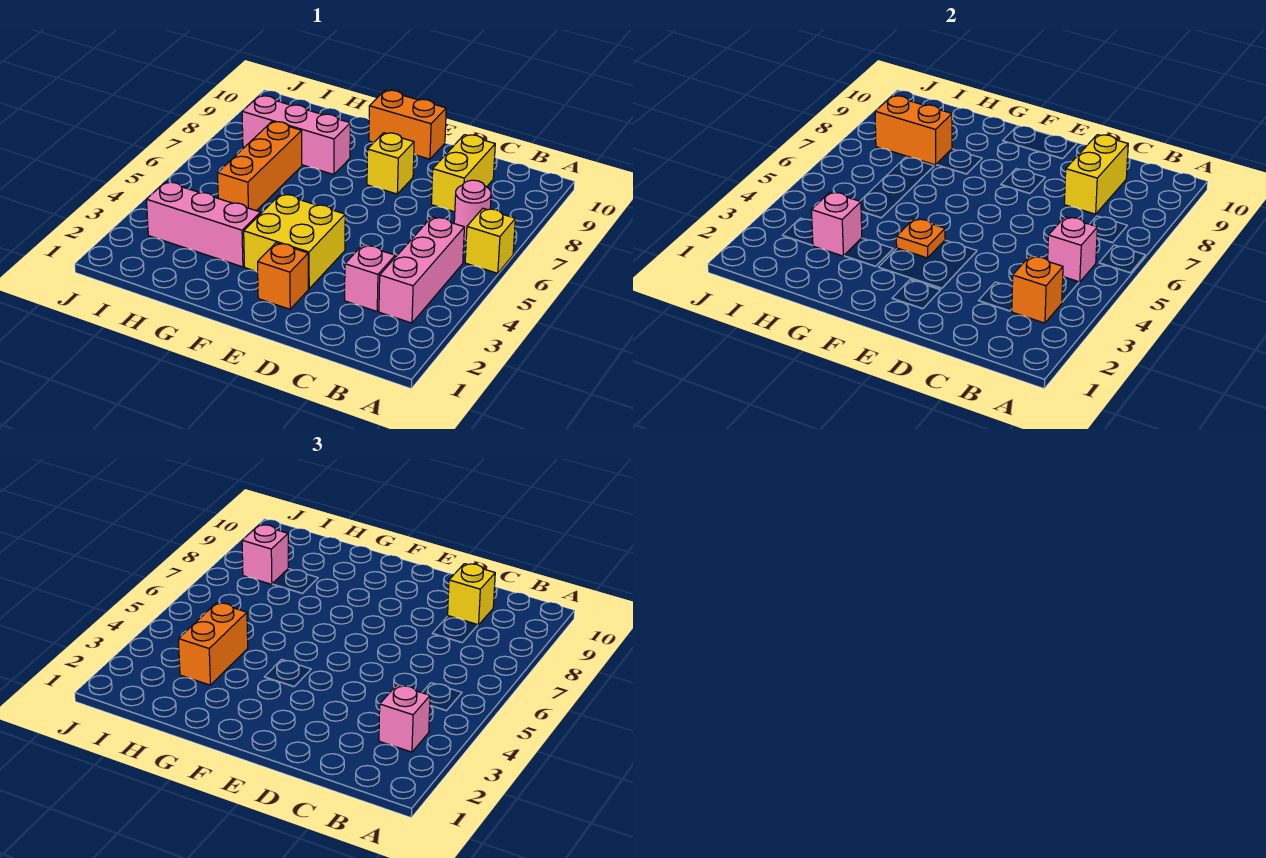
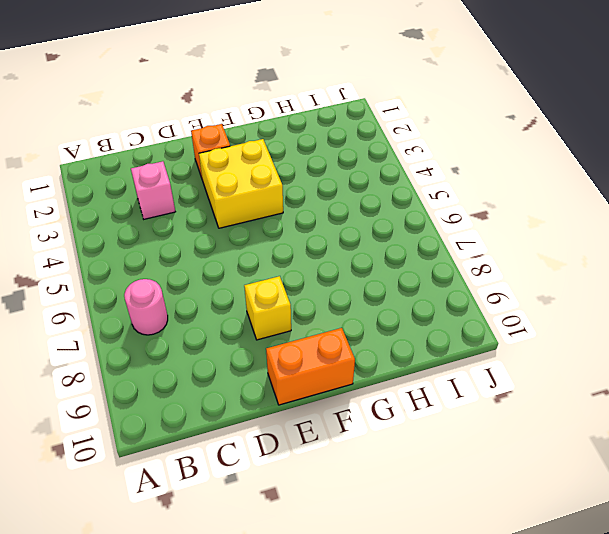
none -> yellow 1x1 brick [465,209,515,273]
none -> pink 1x3 brick [379,217,464,323]
none -> yellow 1x2 brick [431,135,495,212]

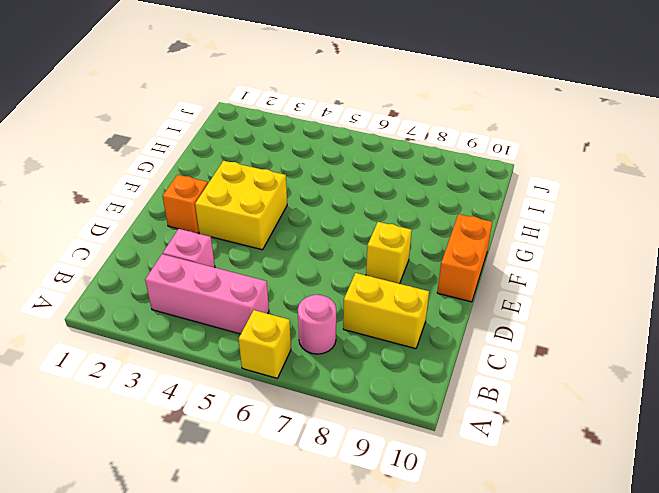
none -> pink 1x3 brick [146,182,260,267]
none -> pink 1x3 brick [242,96,350,175]
none -> orange 1x3 brick [218,122,302,211]

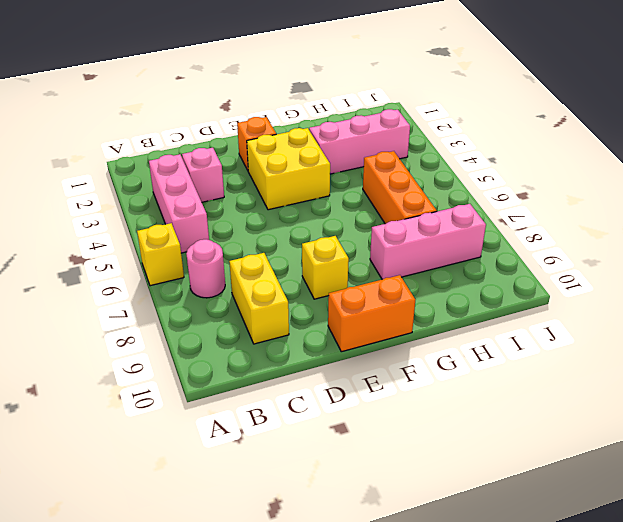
none -> orange 1x1 brick [1012,256,1063,323]
none -> pink 1x1 brick [1048,217,1097,282]
none -> yellow 1x2 brick [1064,135,1128,214]

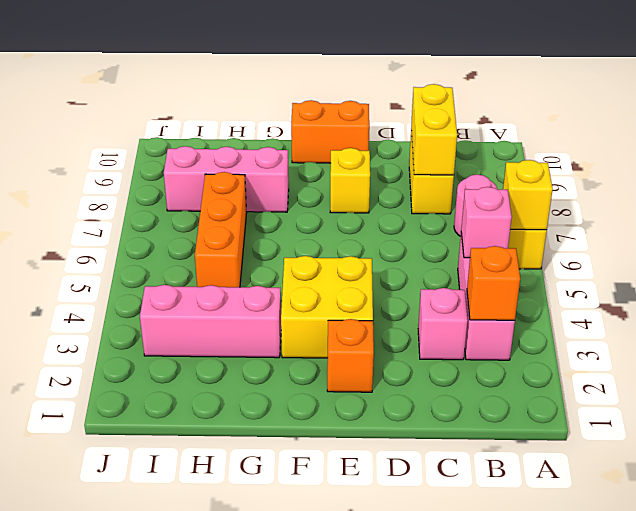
yellow 1x1 brick [503,160,553,230] -> yellow 1x1 brick moved to [448,564,495,625]
none -> orange 1x1 plate [896,219,945,258]
none -> pink 1x1 brick [811,192,862,256]
none -> orange 1x2 brick [875,96,952,165]

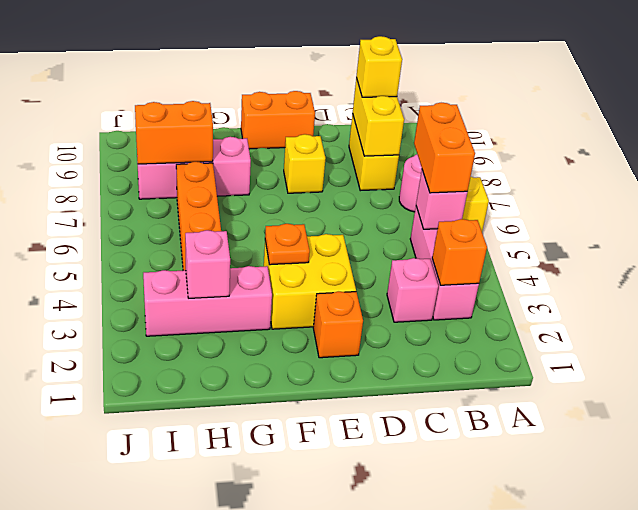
orange 1x2 brick [414,103,475,193] -> orange 1x2 brick moved to [178,603,248,685]
none -> pink 1x1 brick [379,685,430,752]
none -> pink 1x1 brick [242,525,288,584]

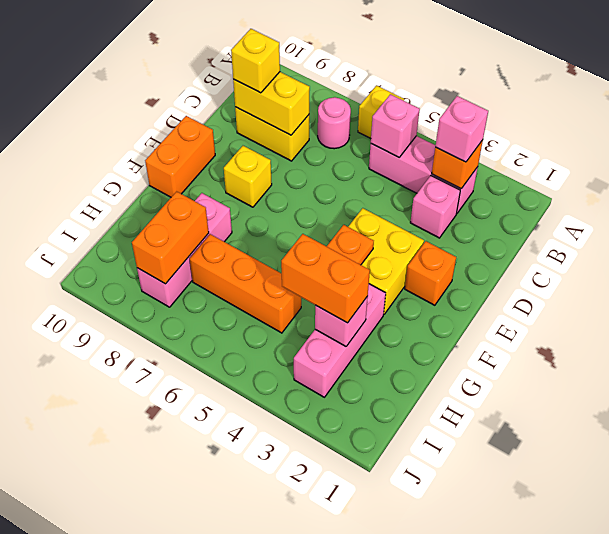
none -> pink 1x1 brick [242,525,288,584]

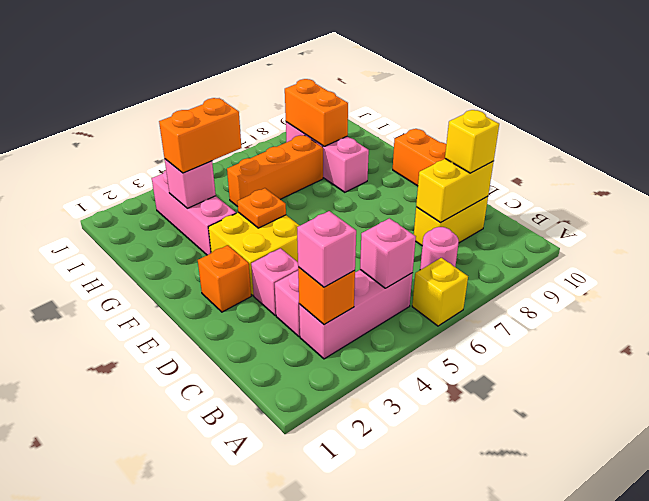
pink 1x1 brick [251,248,298,316] -> pink 1x1 brick moved to [242,525,288,584]
none -> yellow 1x1 brick [367,133,414,194]

